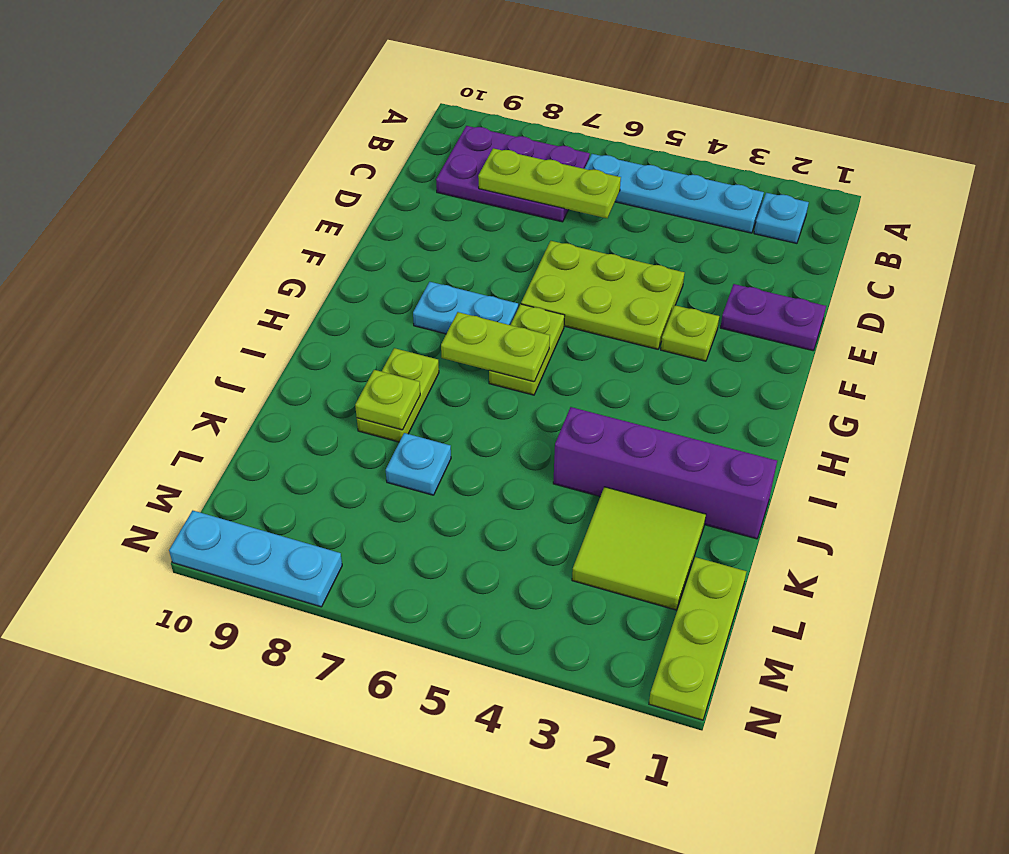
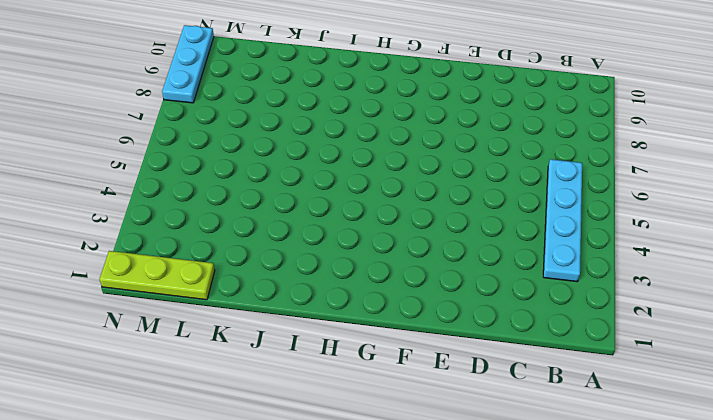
none -> cyan 1x1 plate [754,193,809,243]
none -> purple 2x3 plate [436,126,590,222]
none -> purple 1x2 plate [720,284,826,351]

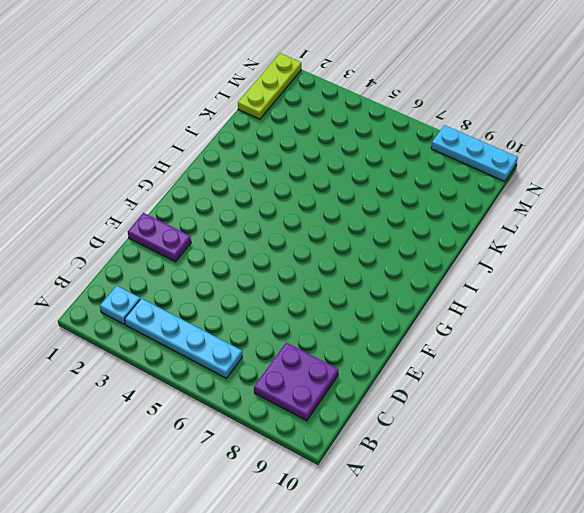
purple 2x2 plate [254,343,338,421] -> purple 2x3 plate [436,126,590,222]
none -> lime 2x3 plate [521,241,684,349]
none -> lime 1x1 plate [661,305,719,361]
none -> lime 1x2 plate [489,304,565,395]

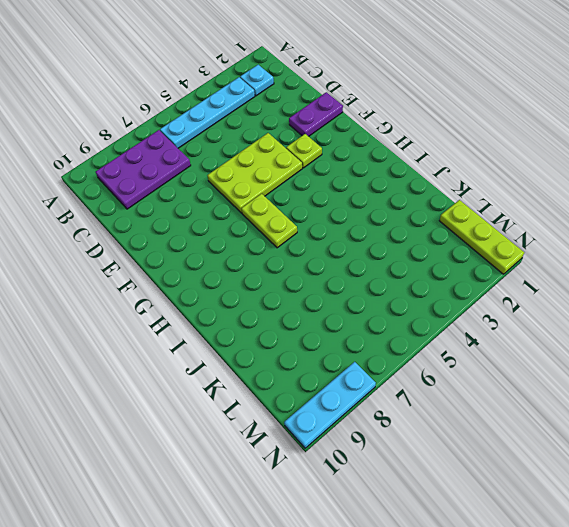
none -> cyan 1x2 plate [413,282,518,334]
none -> lime 1x2 plate [357,348,439,442]
none -> purple 1x4 brick [553,407,777,539]

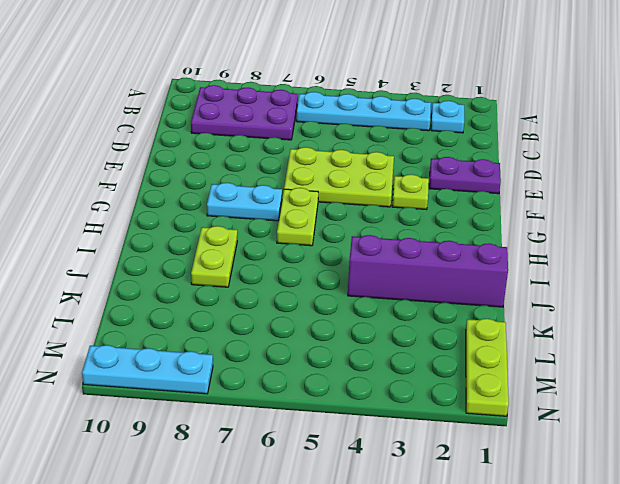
none -> lime 2x2 tile [572,487,706,610]
none -> cyan 1x1 plate [386,433,451,495]
none -> lime 1x3 plate [478,148,621,218]

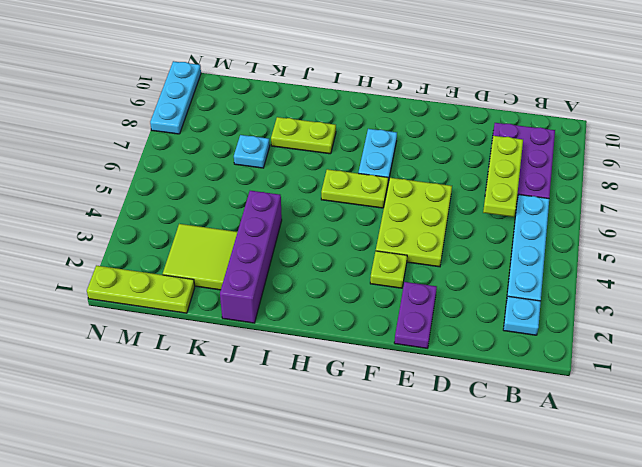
none -> lime 1x2 plate [441,312,550,382]
none -> lime 1x1 plate [355,370,420,430]

